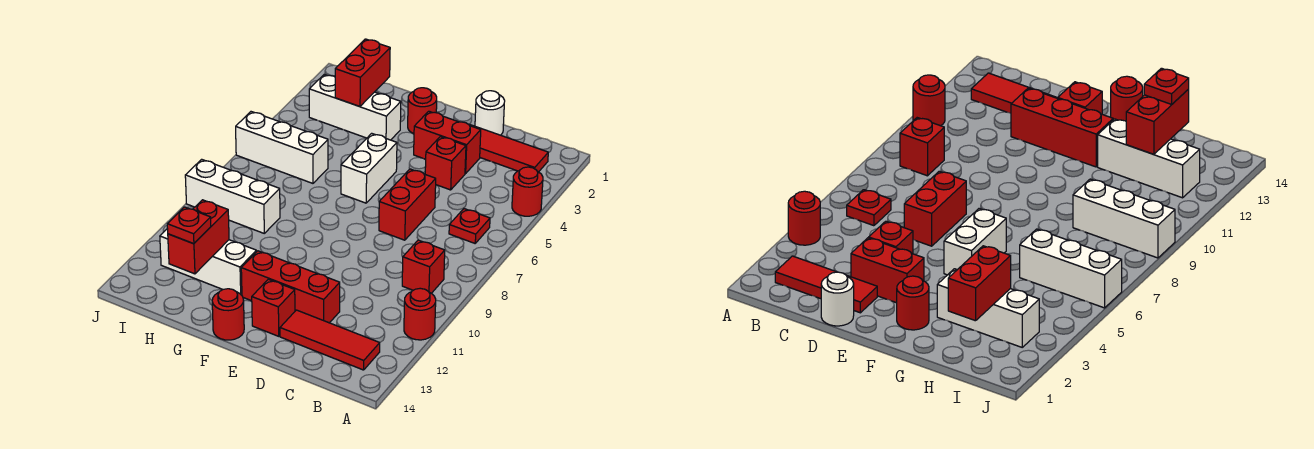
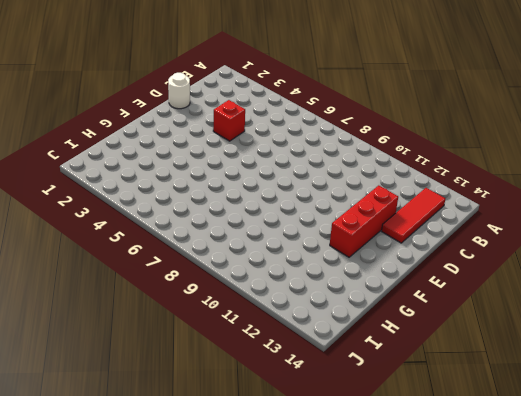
none -> red 1x1 round brick [512,167,543,216]
none -> red 1x1 round brick [404,288,436,340]
none -> red 1x3 tile [469,124,548,172]

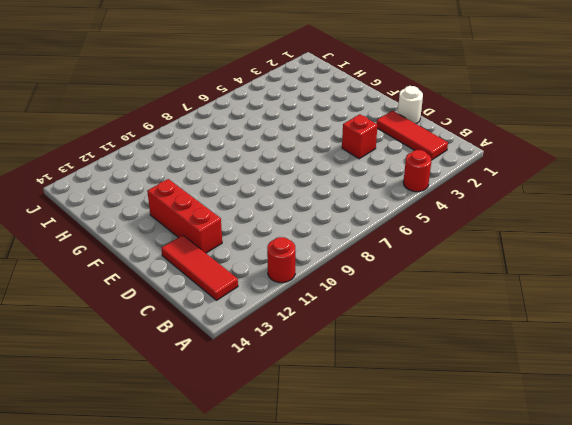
none -> red 1x1 plate [449,209,490,243]
none -> red 1x1 brick [402,240,445,293]
none -> red 1x2 brick [414,111,481,174]

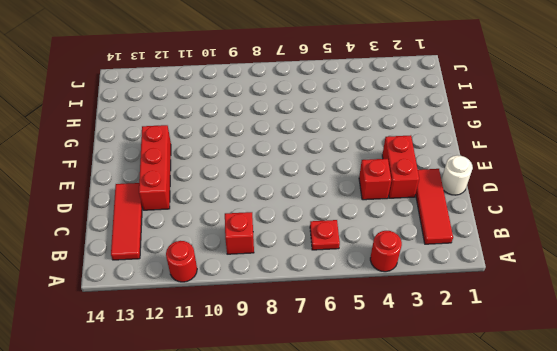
none -> red 1x2 brick [379,169,436,240]
none -> red 1x1 brick [252,279,295,336]
none -> red 1x1 round brick [408,88,437,134]

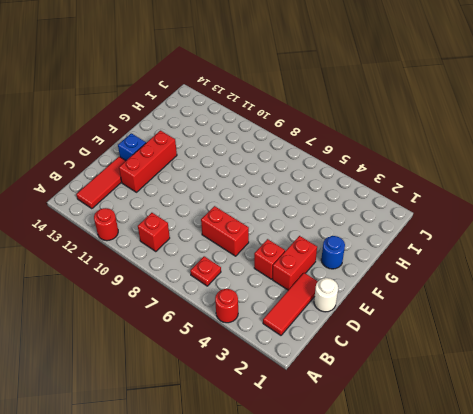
blue 1x1 brick [118,133,146,160] -> red 1x1 brick [252,279,295,336]
blue 1x1 round brick [321,236,345,269] -> red 1x1 round brick [408,88,437,134]
none -> white 1x2 brick [341,133,397,203]
none -> red 1x1 round brick [212,289,244,340]
none -> white 1x3 brick [309,74,401,140]

